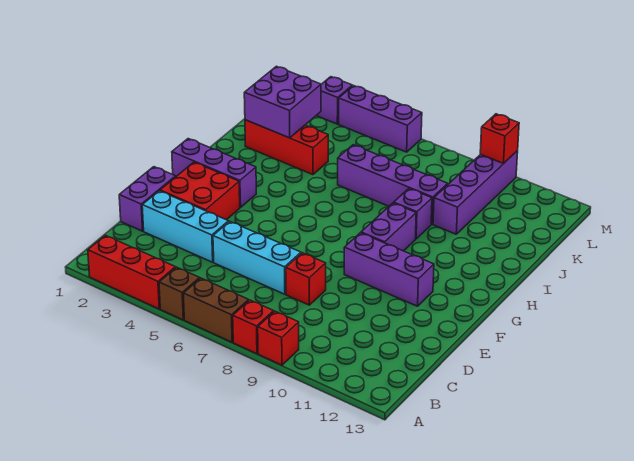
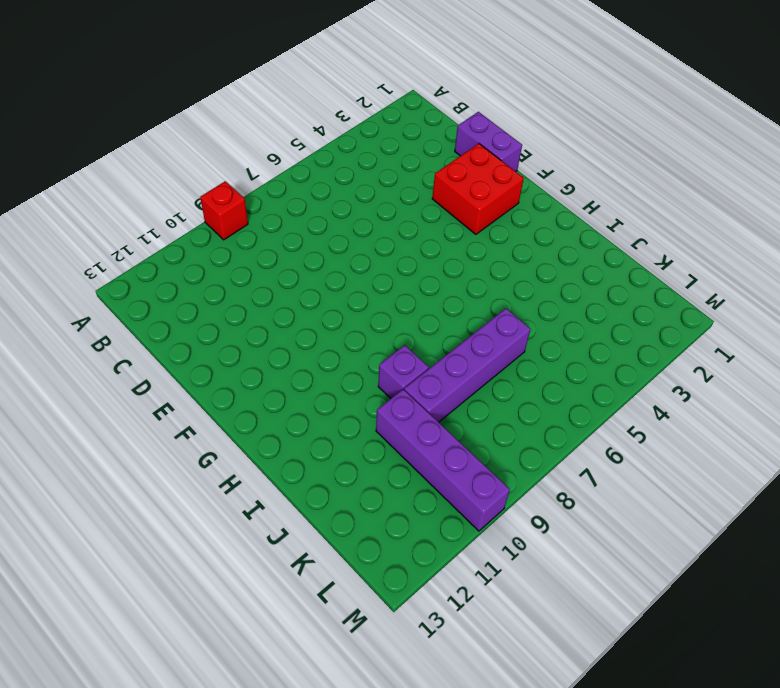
none -> red 1x3 brick [88,235,175,309]
none -> brown 1x1 brick [159,267,200,320]
none -> brown 1x2 brick [183,278,249,342]

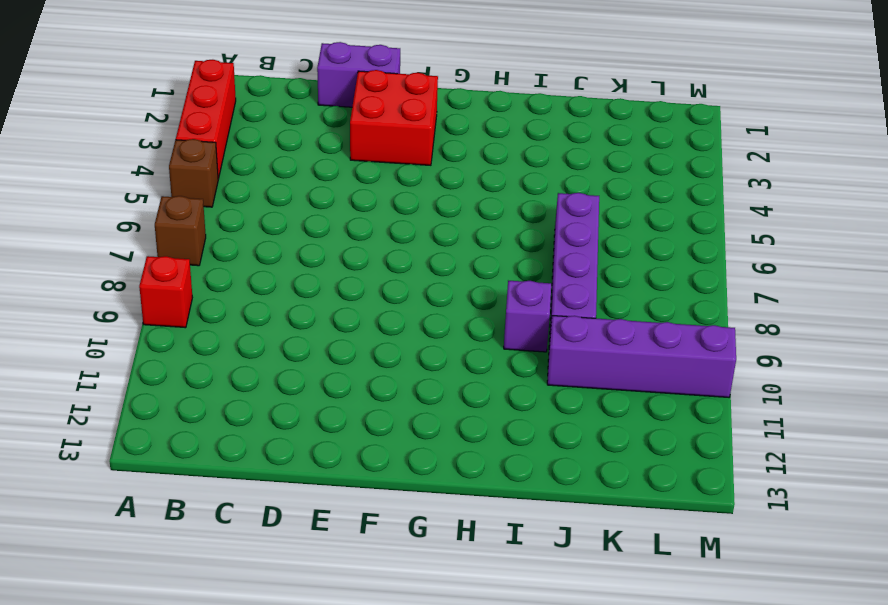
brown 1x1 brick [155,196,206,266] -> brown 1x2 brick [183,278,249,342]
none -> red 1x1 brick [233,300,274,354]
none -> cyan 1x3 brick [142,191,229,262]
none -> cyan 1x3 brick [213,221,301,294]

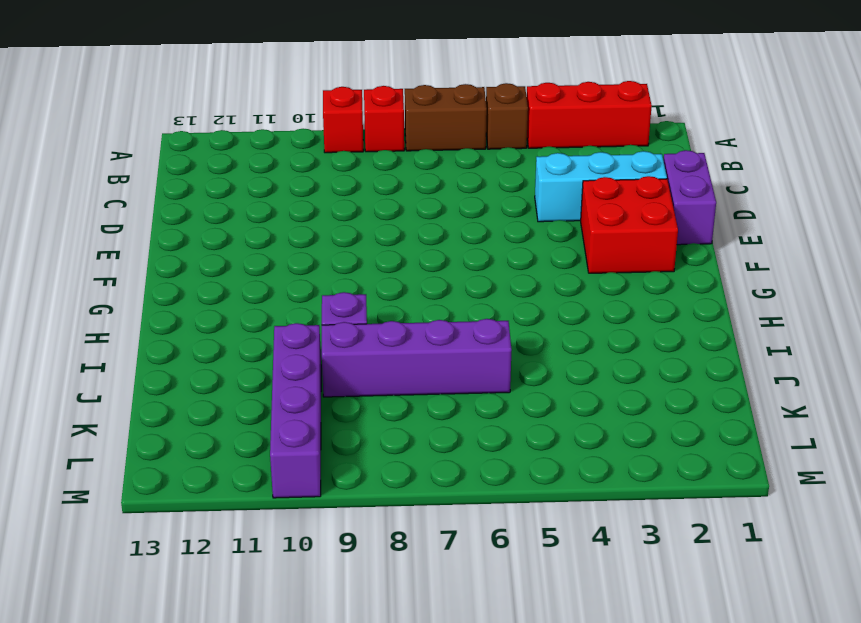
none -> cyan 1x3 brick [213,221,301,294]
none -> red 1x1 brick [286,253,326,305]
none -> purple 1x3 brick [344,233,434,306]

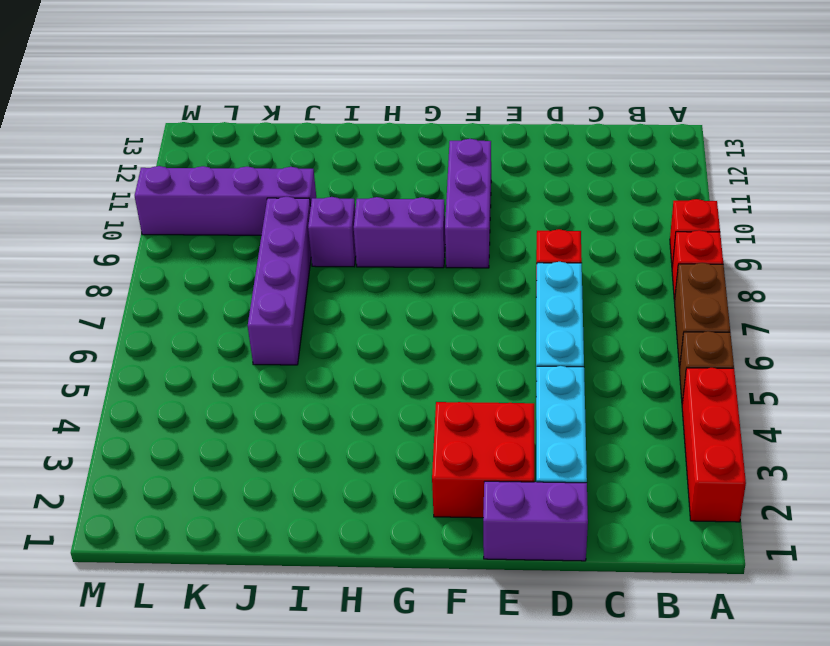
none -> purple 1x3 brick [172,139,256,208]
none -> red 1x3 brick [245,120,328,175]
none -> purple 1x1 brick [316,77,352,124]

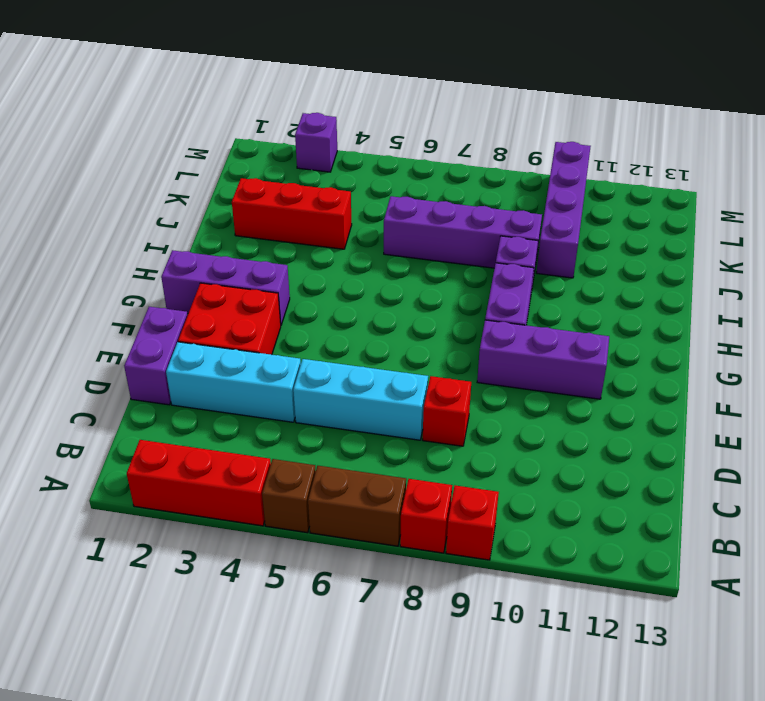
none -> purple 1x3 brick [339,86,422,152]
none -> purple 2x2 brick [244,66,321,138]
none -> red 1x1 brick [480,114,519,163]

